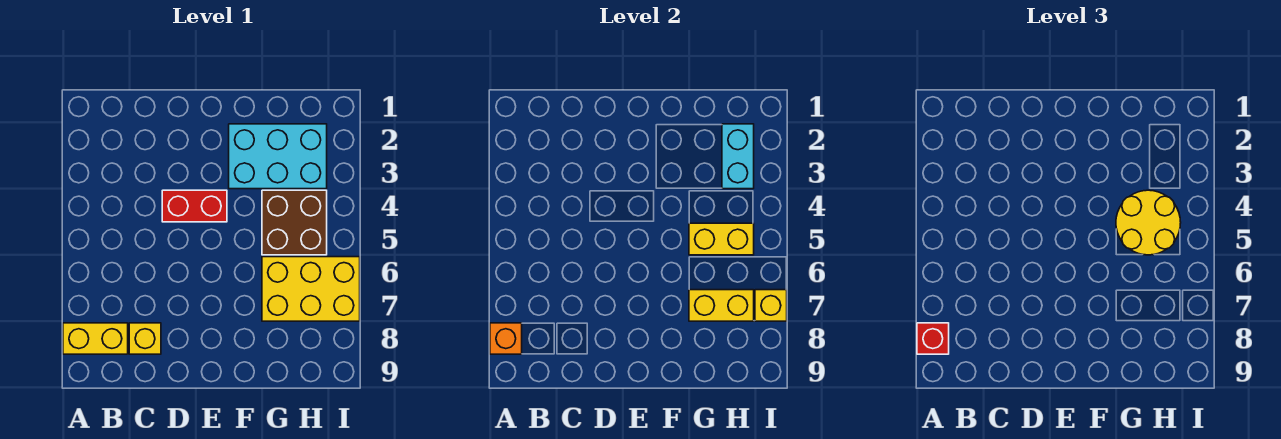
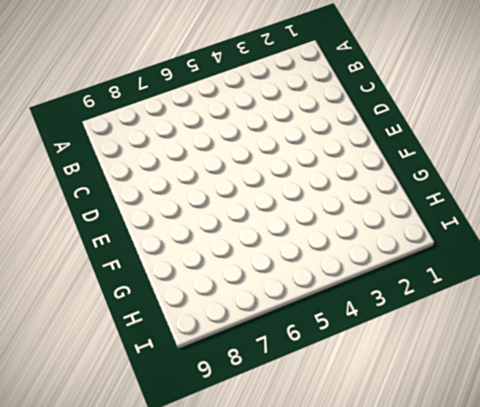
none -> yellow 1x2 brick [63,323,128,354]
none -> yellow 1x1 brick [129,323,161,354]
none -> red 1x2 brick [162,190,227,222]

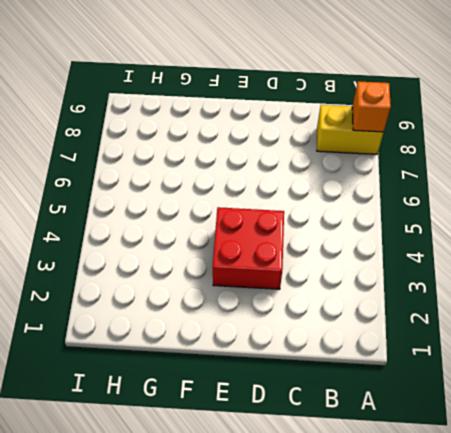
red 2x2 brick [213,207,284,289] -> red 1x2 brick [162,190,227,222]
none -> yellow 1x1 brick [129,323,161,354]
none -> cyan 2x3 brick [229,124,327,189]
none -> brown 2x2 brick [262,190,327,255]

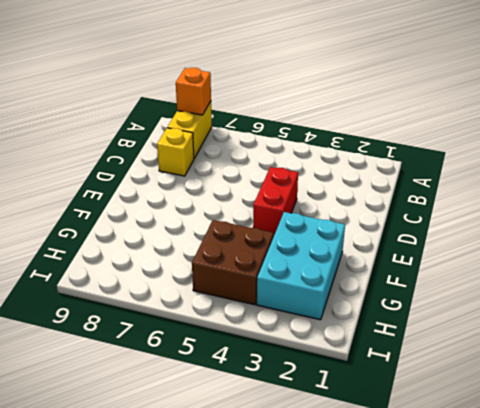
none -> yellow 2x3 brick [262,257,360,321]
none -> yellow 1x2 brick [689,223,754,255]
none -> yellow 1x2 brick [689,290,754,321]

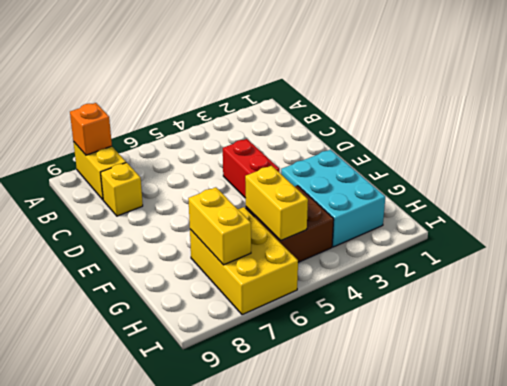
none -> cyan 1x2 brick [722,124,754,189]
none -> yellow 1x1 brick [755,290,787,321]
none -> red 1x1 brick [917,323,949,354]

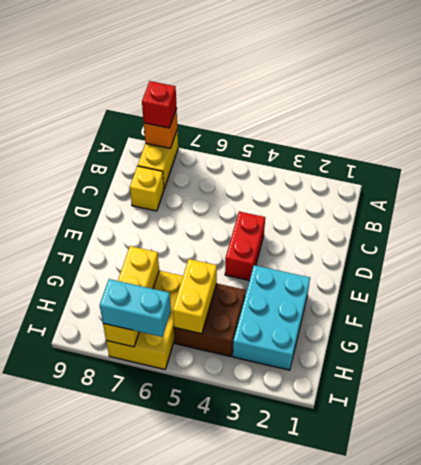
cyan 1x2 brick [100,279,171,337] -> cyan 1x2 brick moved to [722,124,754,189]
none -> yellow 2x2 round brick [1116,190,1181,255]

